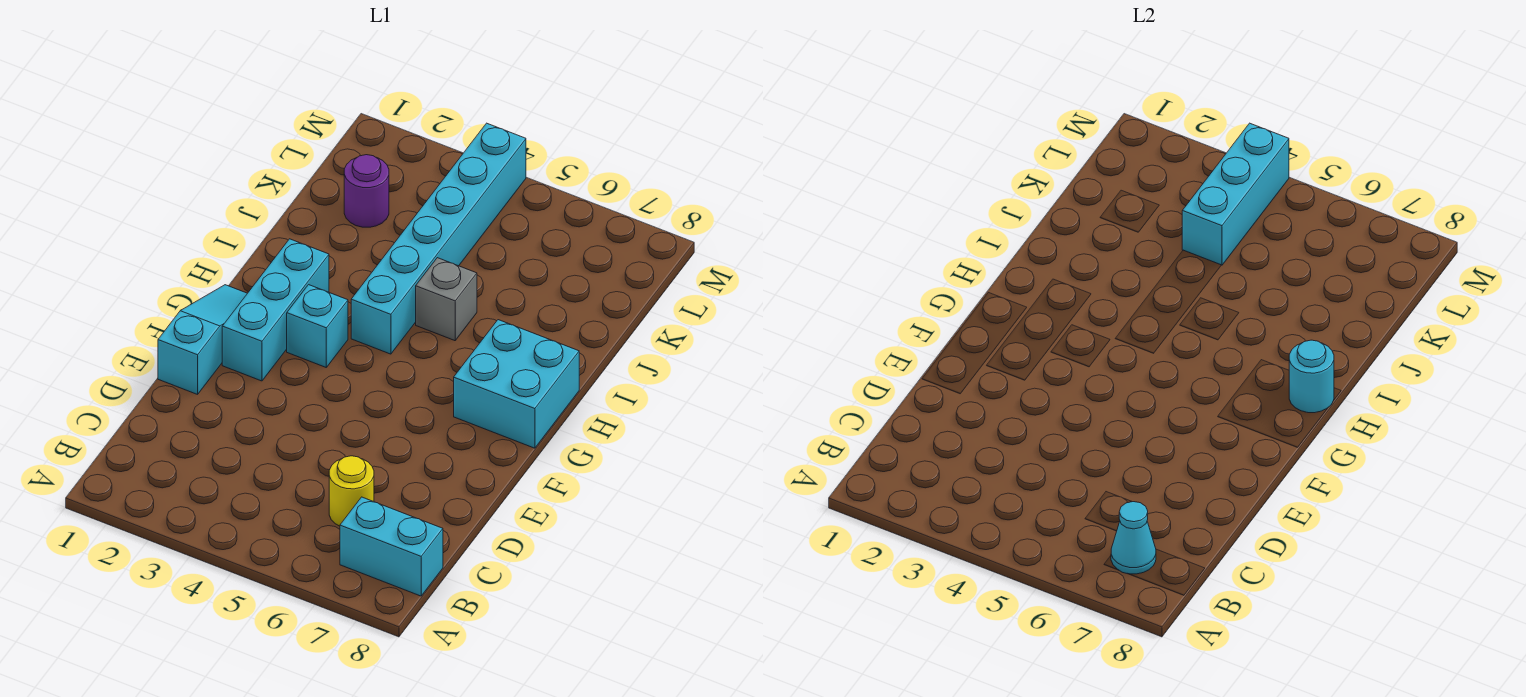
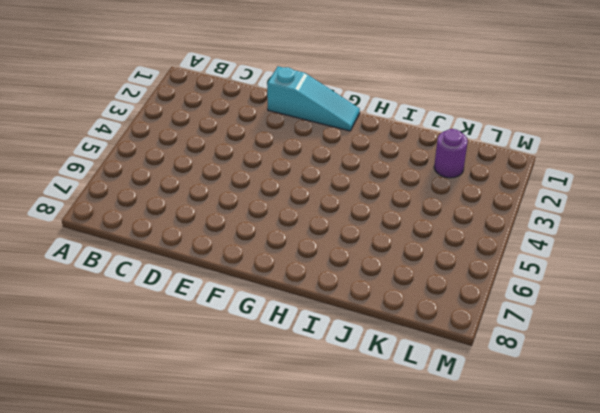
none -> cyan 1x2 brick [340,497,443,596]
none -> yellow 1x1 round brick [329,456,374,526]
none -> cyan 1x3 brick [222,239,329,381]

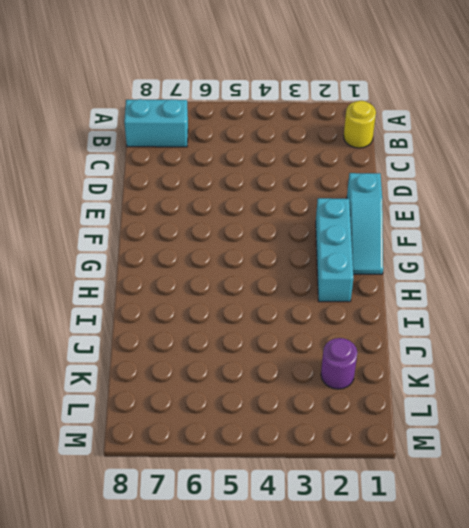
yellow 1x1 round brick [344,100,376,148] -> yellow 1x1 round brick moved to [329,456,374,526]
none -> cyan 1x1 brick [287,285,348,367]
none -> cyan 2x2 brick [454,320,579,448]
none -> cyan 1x6 brick [351,123,526,354]

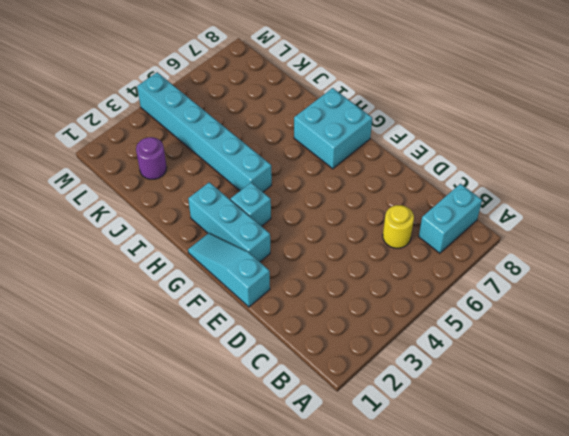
none -> grey 1x1 brick [416,258,477,341]
none -> cyan 1x1 cone [1111,502,1156,574]
none -> cyan 1x1 round brick [1289,340,1334,413]

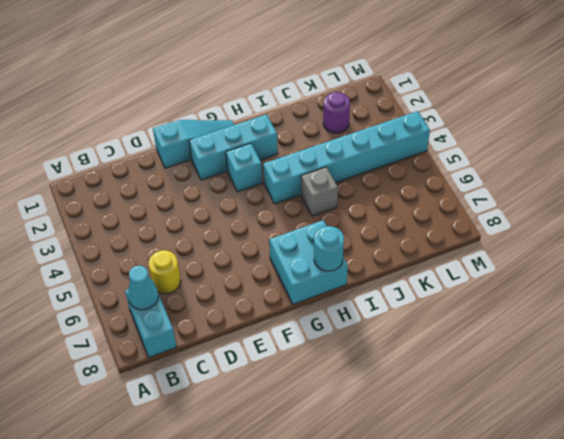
none -> cyan 1x3 brick [1182,123,1289,265]

